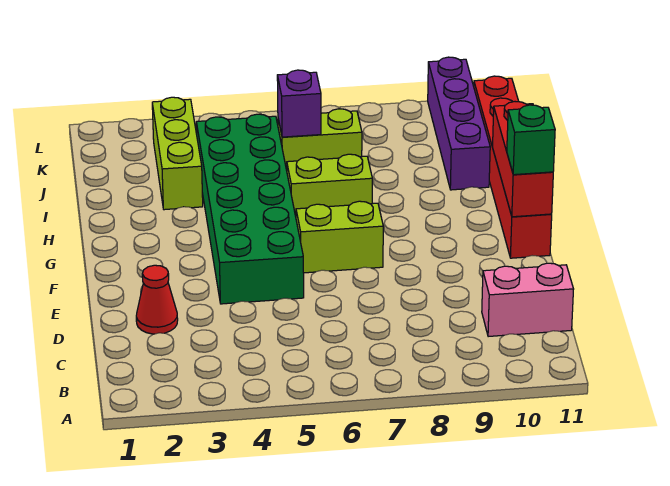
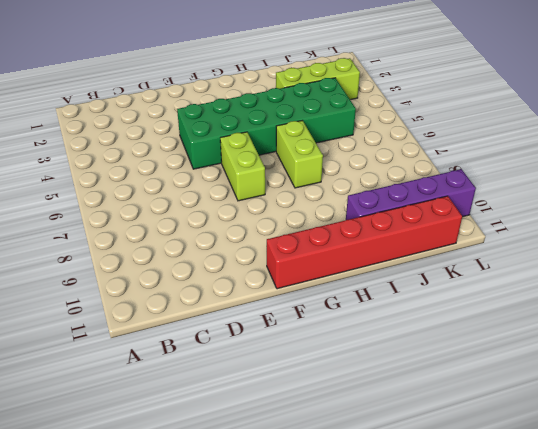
none -> pink 1x2 brick [482,263,574,337]
none -> red 1x1 cone [136,265,178,334]
none -> lime 1x2 brick [278,109,362,170]

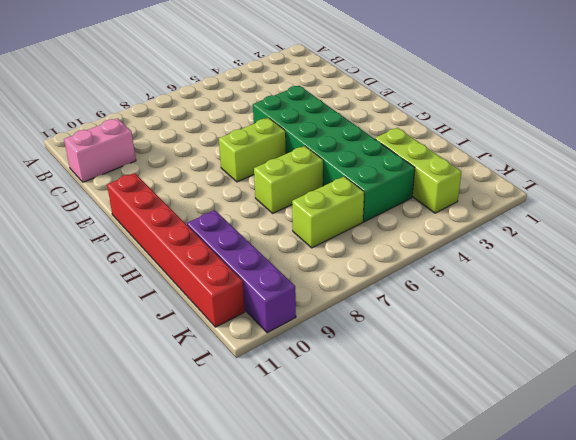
none -> red 1x1 cone [136,265,178,334]
none -> red 1x3 brick [493,102,553,217]
none -> purple 1x1 brick [277,70,321,137]

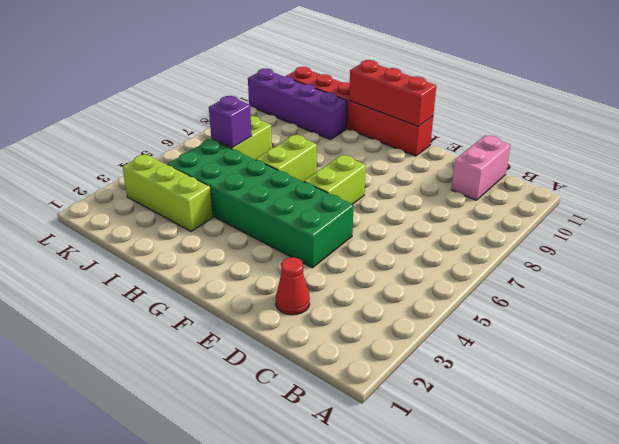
none -> green 1x1 brick [507,105,555,175]

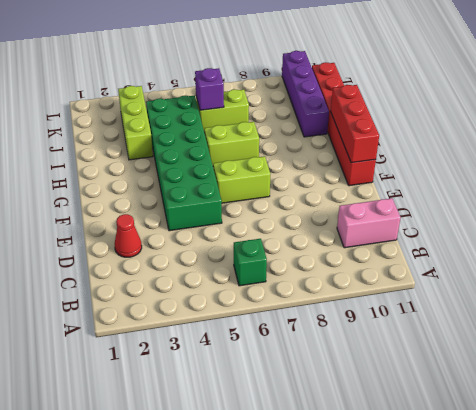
green 1x1 brick [234,239,267,286] -> green 1x1 brick moved to [507,105,555,175]

